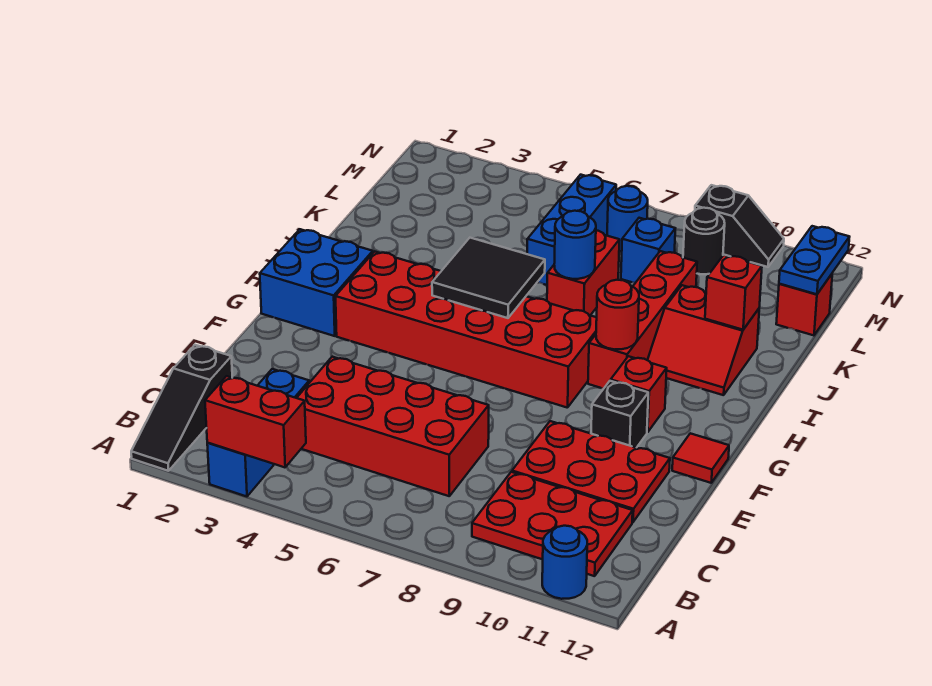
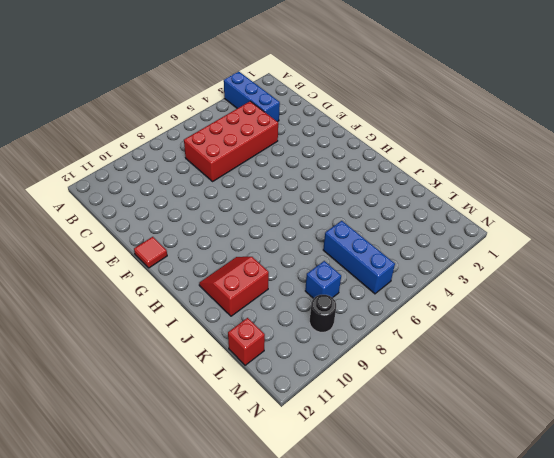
none -> black 1x3 slope [131,345,232,471]
none -> blue 1x1 round brick [542,526,587,599]
none -> red 2x3 plate [472,472,633,576]

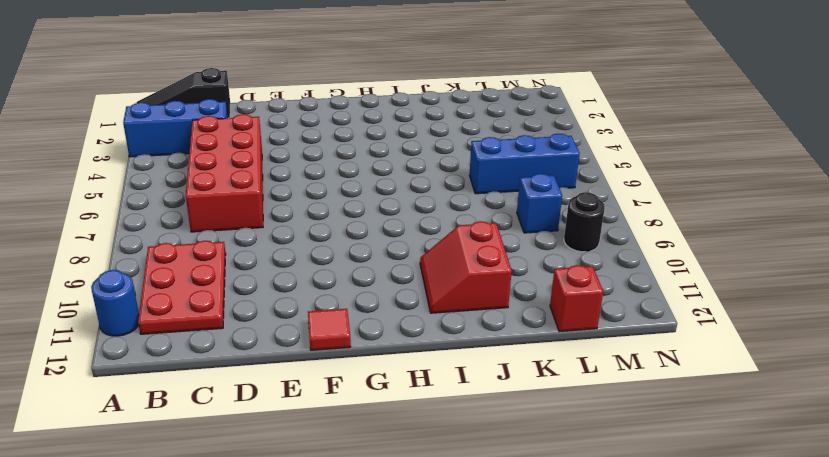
none -> red 2x3 plate [512,421,670,522]
none -> black 1x1 brick [591,381,648,448]
none -> blue 2x2 brick [260,229,373,336]

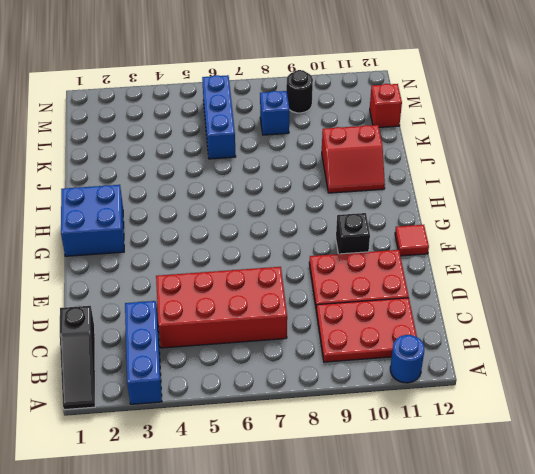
none -> red 2x6 brick [336,251,597,408]
none -> red 1x1 brick [611,356,667,432]
none -> red 1x4 brick [588,251,697,389]

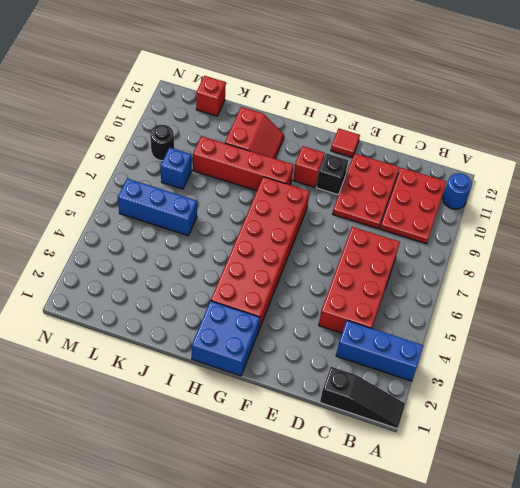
none -> red 1x2 brick [547,230,619,315]
none -> blue 1x1 round brick [607,186,648,252]
none -> black 1x2 slope [695,185,784,267]

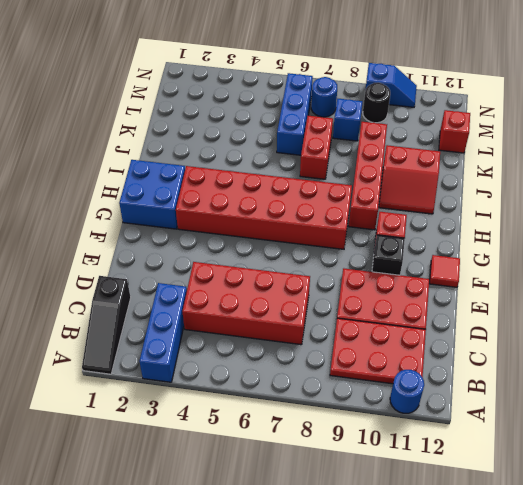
blue 1x2 slope [366,63,417,107] -> black 1x2 slope [695,185,784,267]
none -> red 1x2 brick [205,376,306,467]
none -> black 2x2 tile [432,238,545,318]
none -> red 1x1 round brick [596,280,639,349]

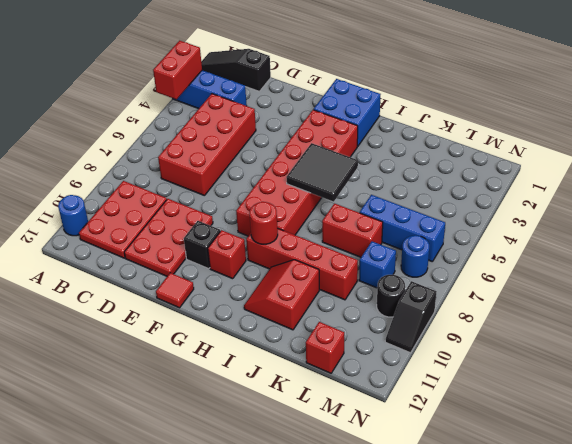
none -> blue 1x1 round brick [554,211,596,279]
none -> red 1x1 brick [705,255,762,330]
none -> blue 1x2 plate [779,226,849,294]

